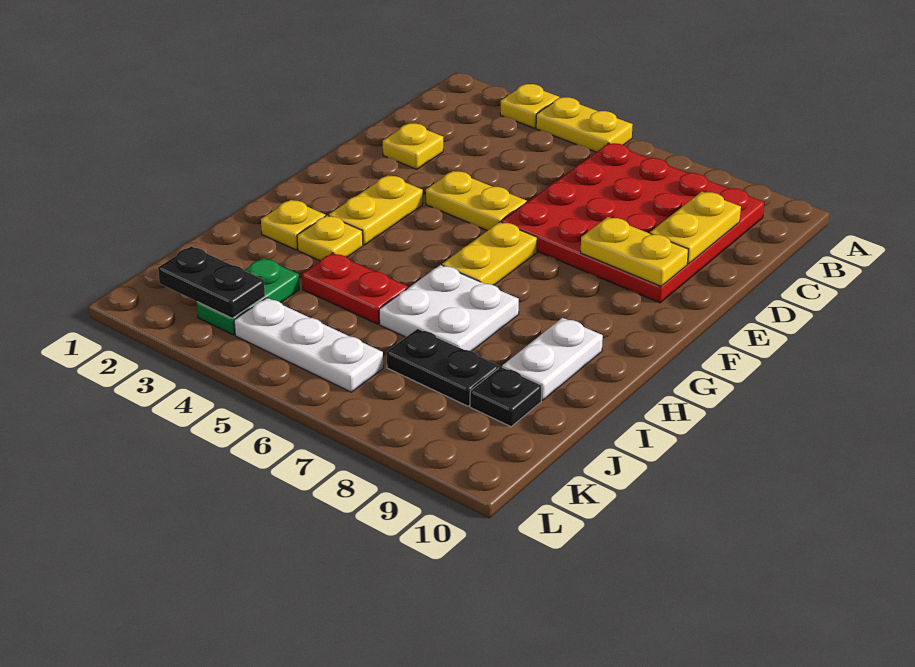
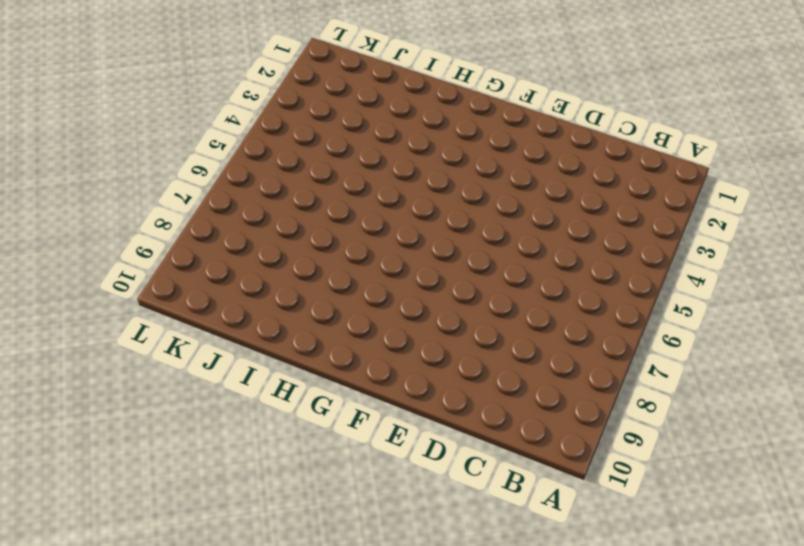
none -> yellow 1x1 plate [500,84,559,128]
none -> yellow 1x2 plate [536,97,633,152]
none -> red 4x4 plate [501,143,764,303]

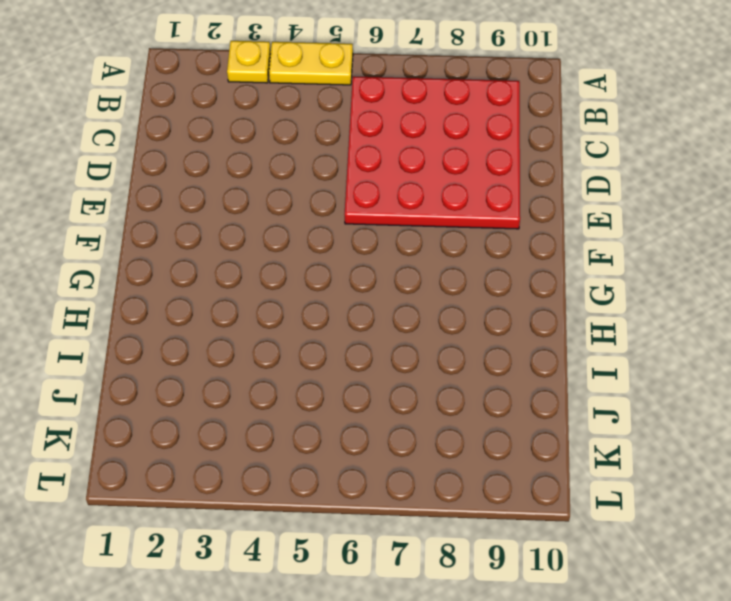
none -> yellow 1x1 plate [383,123,443,169]
none -> yellow 1x2 plate [426,171,527,231]
none -> yellow 1x2 plate [329,175,423,245]

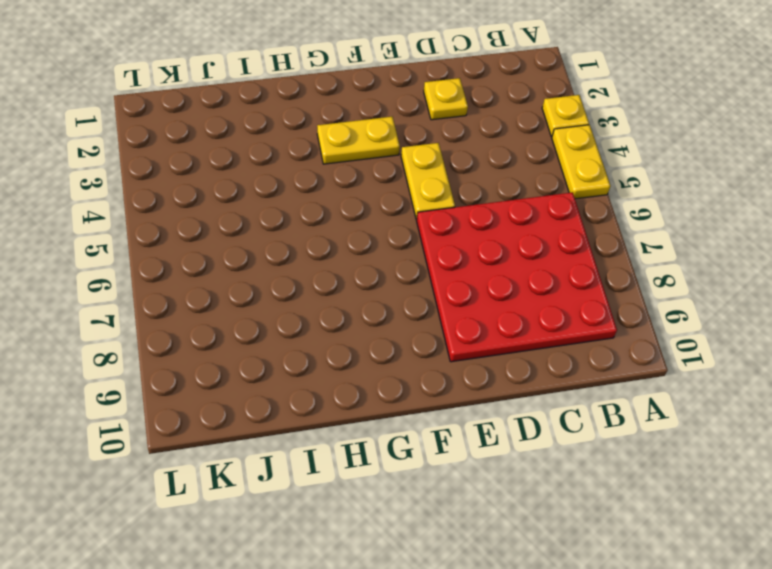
none -> yellow 1x2 plate [442,222,537,285]
none -> yellow 1x1 plate [261,200,325,250]
none -> yellow 1x1 plate [297,215,363,261]

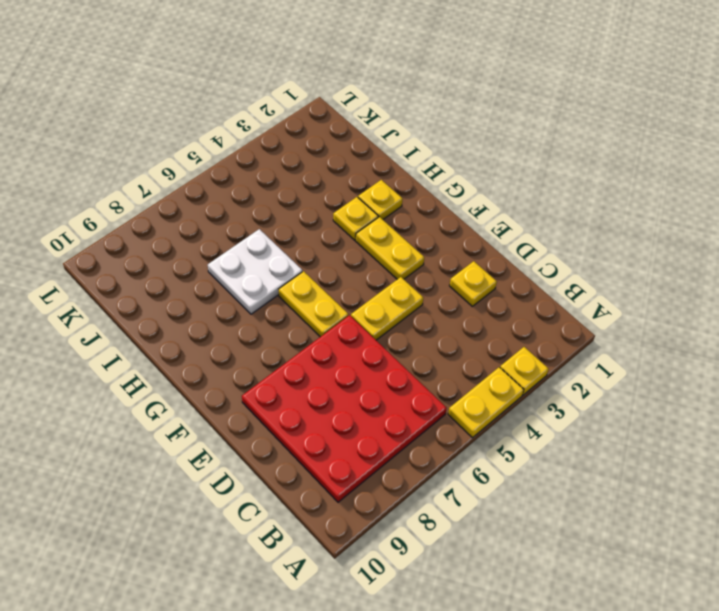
none -> white 1x2 plate [502,318,603,400]
none -> red 1x2 plate [302,253,408,324]
none -> green 1x2 plate [197,258,299,335]

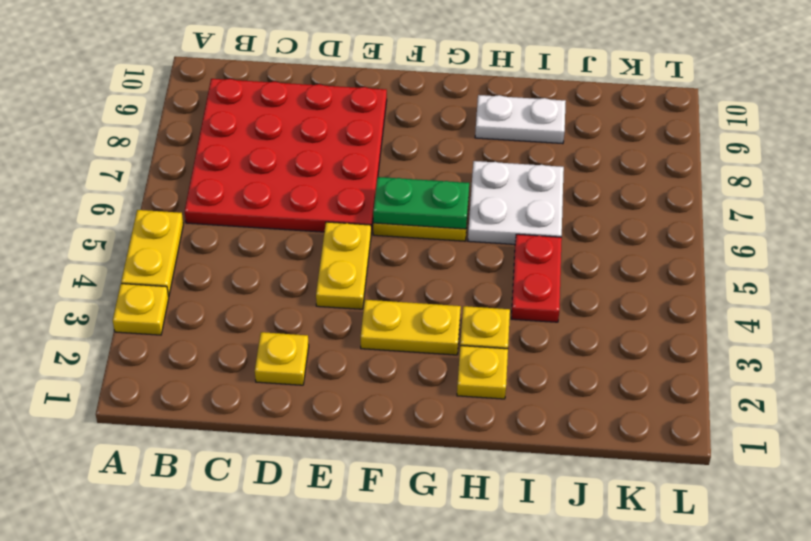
green 1x2 plate [373,177,469,229] -> green 1x2 plate moved to [197,258,299,335]
none -> black 1x2 plate [387,329,499,406]
none -> black 1x1 plate [470,367,542,427]
none -> white 1x3 plate [234,298,383,392]

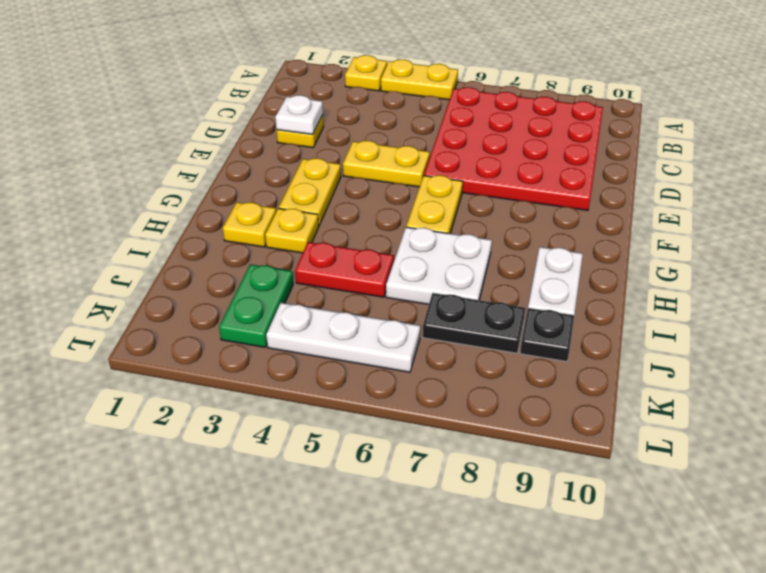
white 1x1 plate [275,95,323,134] -> none
none -> yellow 1x2 plate [650,192,741,264]
none -> yellow 1x2 plate [581,217,688,286]
none -> black 1x2 plate [158,246,265,318]

